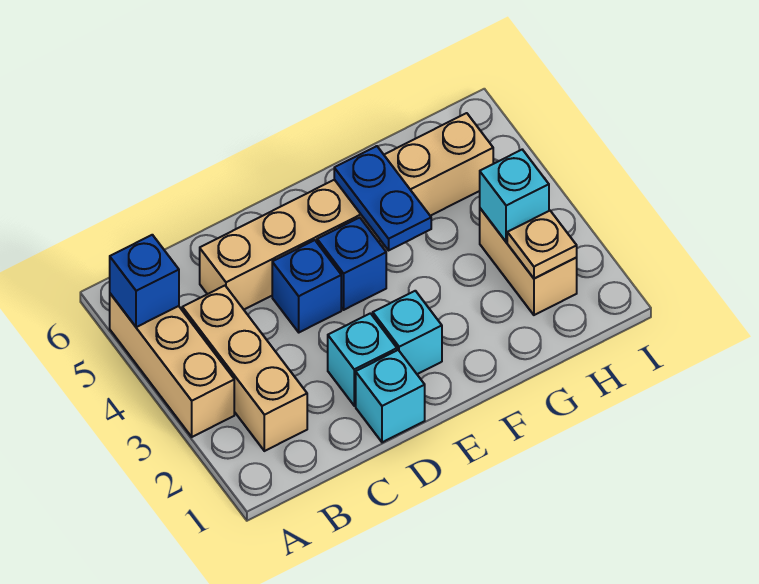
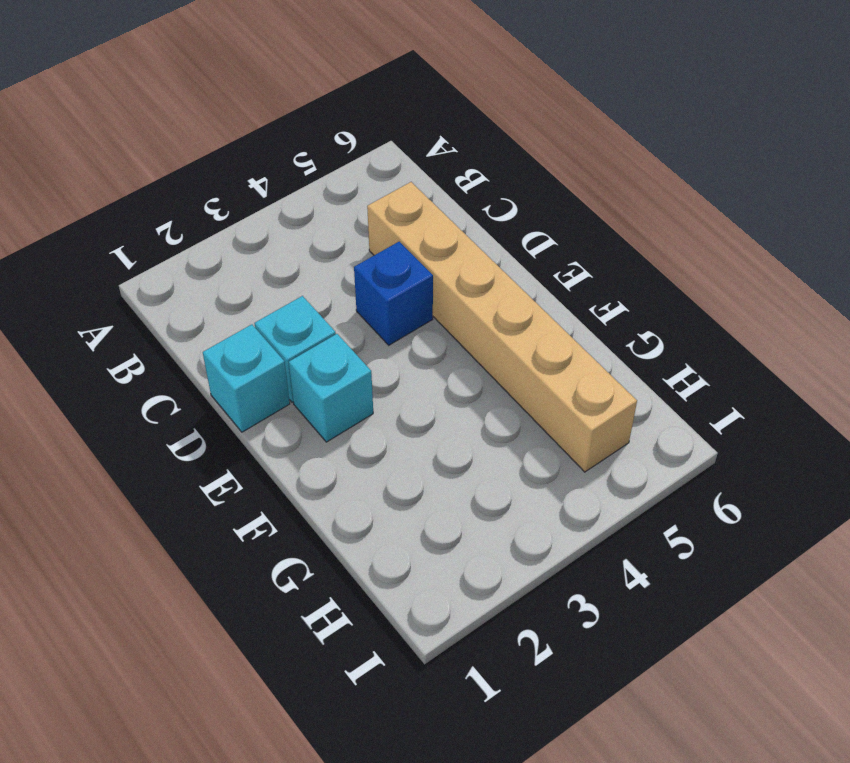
none -> tan 1x3 brick [110,294,234,437]
none -> tan 1x3 brick [182,286,307,451]
none -> blue 1x1 brick [317,218,386,310]

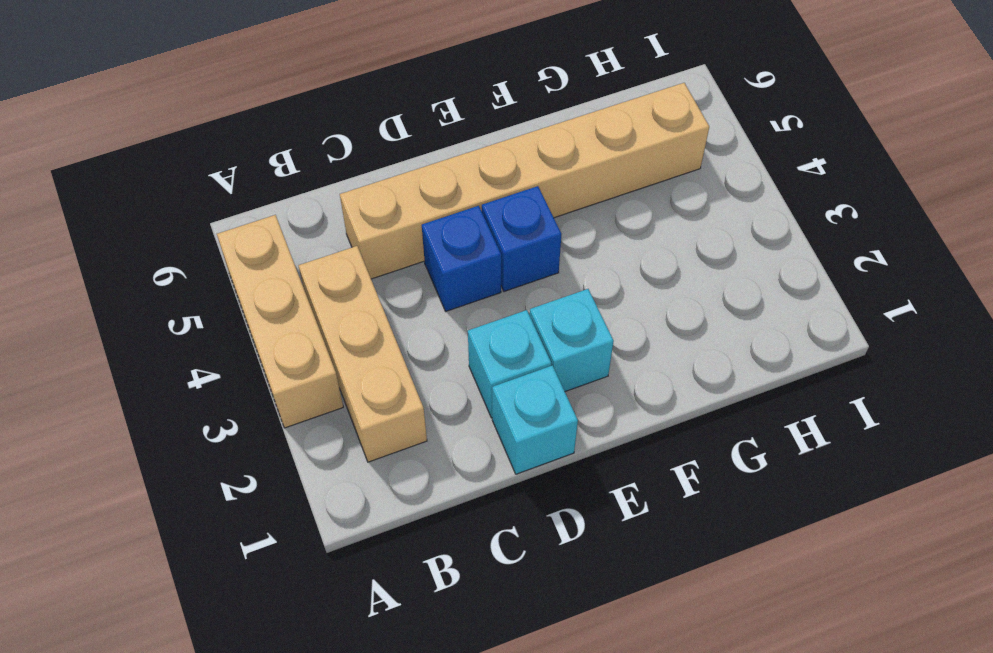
none -> tan 1x2 brick [480,208,577,315]
none -> blue 1x1 brick [110,235,179,327]
none -> blue 1x2 plate [334,146,431,250]

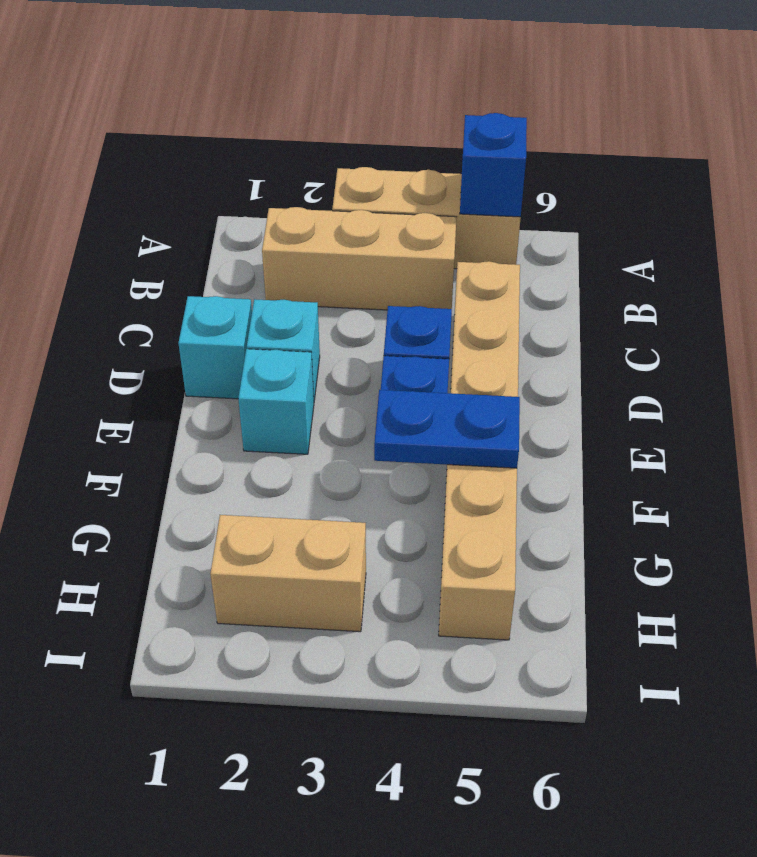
none -> tan 1x1 plate [507,211,577,279]
none -> cyan 1x1 brick [480,150,549,242]

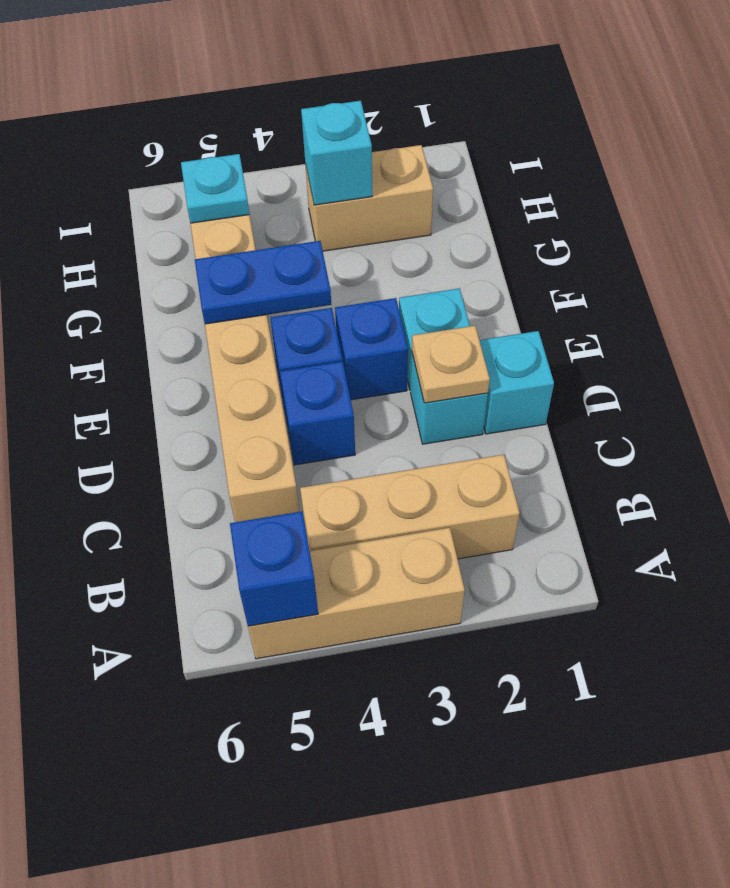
tan 1x1 plate [412,326,490,403] -> tan 1x1 plate moved to [507,211,577,279]
blue 1x1 brick [335,298,408,400] -> none
cyan 1x1 plate [181,154,249,223] -> none

